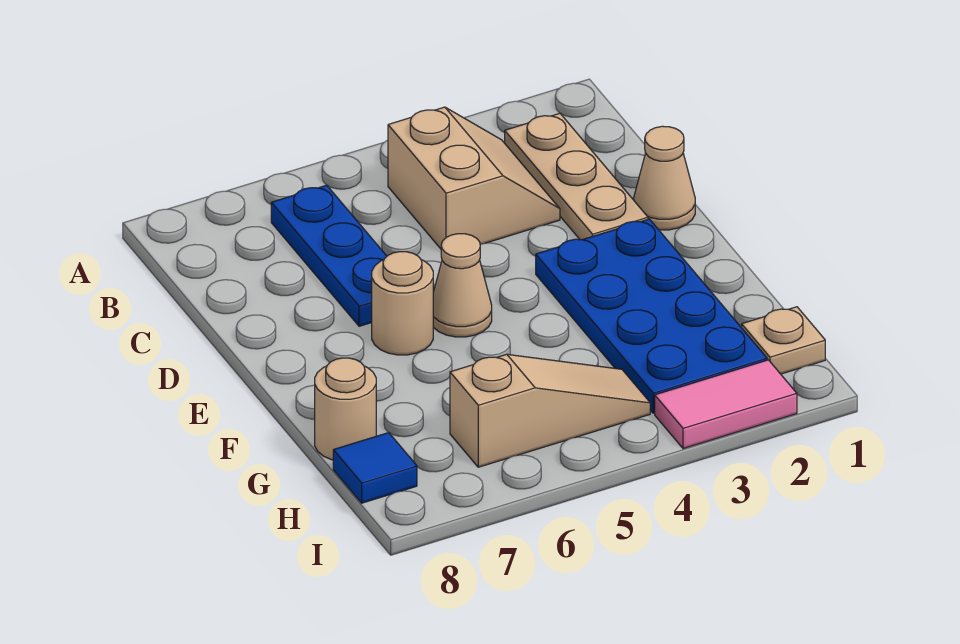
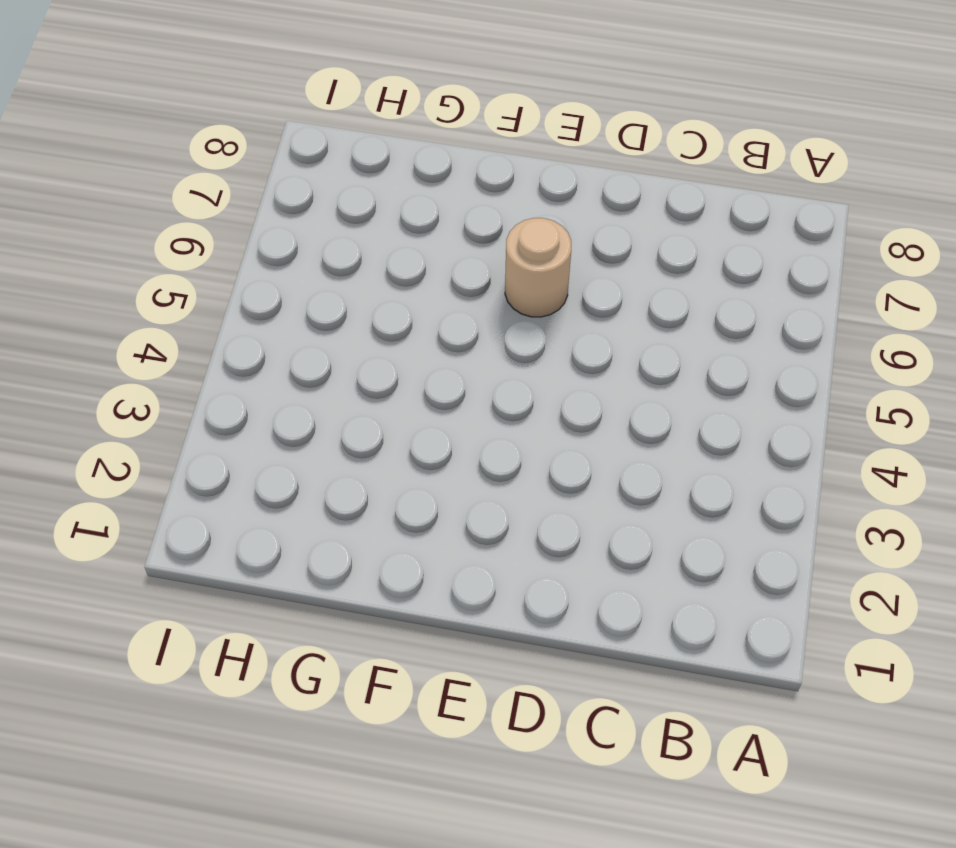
none -> tan 1x3 plate [505,113,648,240]
none -> tan 2x2 slope [388,107,560,249]
none -> blue 1x3 plate [271,185,387,326]

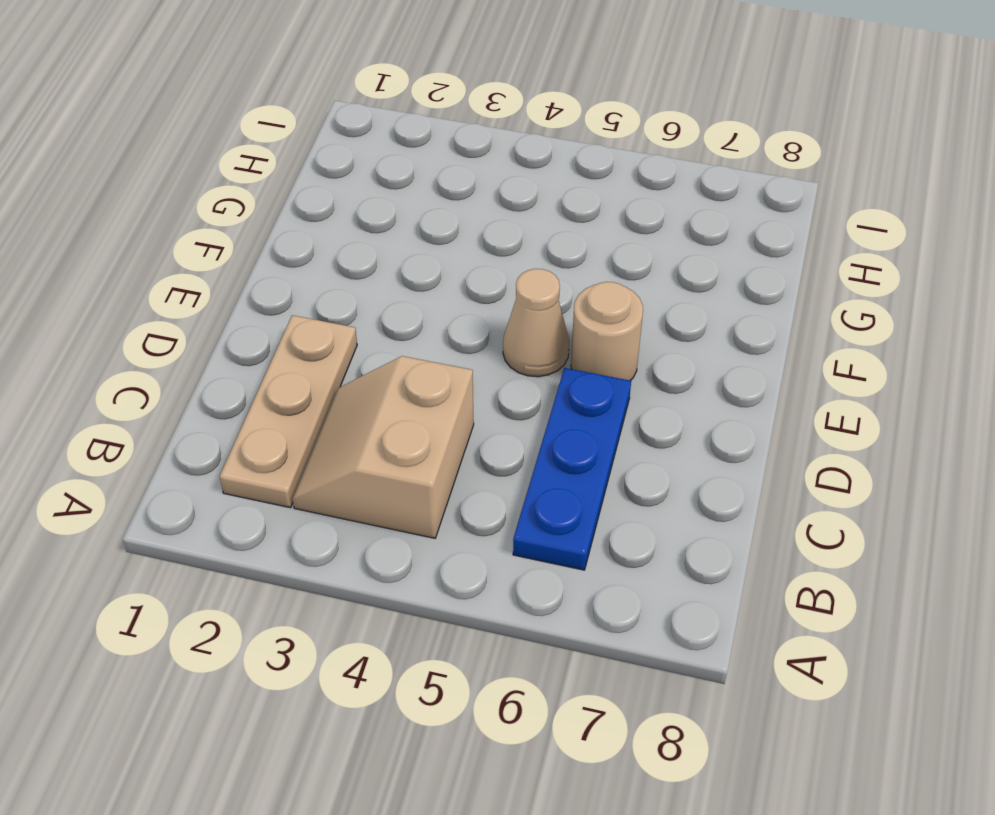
none -> tan 1x1 cone [634,126,695,230]
none -> blue 2x4 plate [536,219,767,413]
none -> tan 1x1 round brick [315,358,376,460]

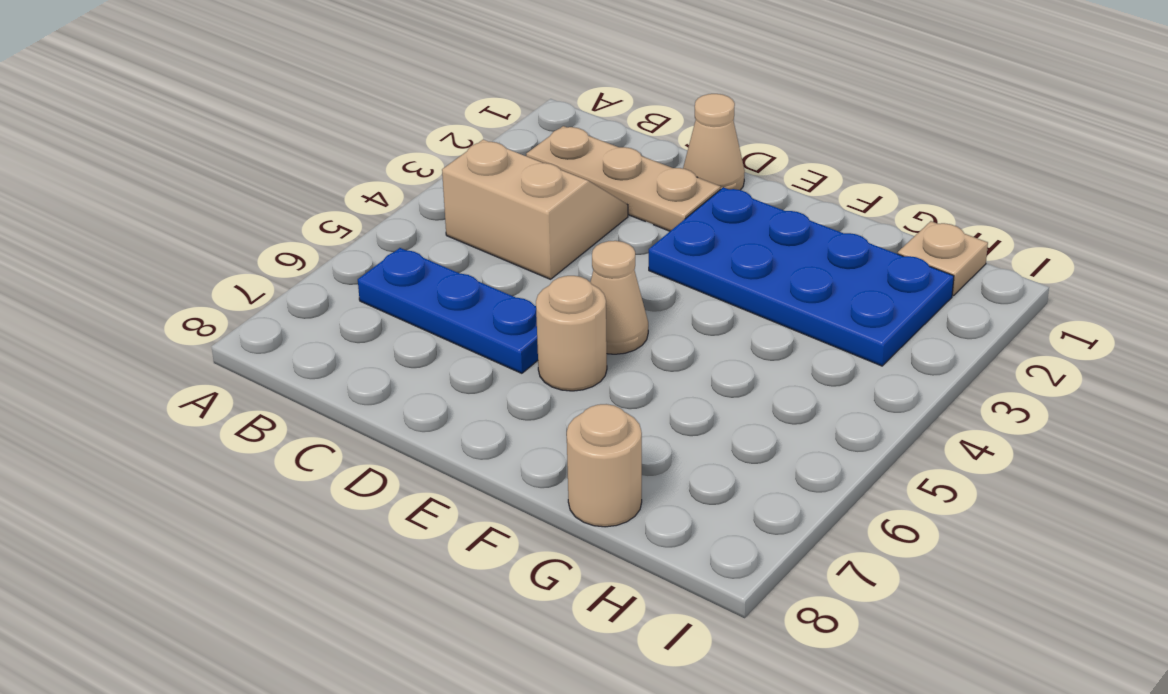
none -> tan 1x3 slope [450,354,650,467]
none -> blue 1x1 tile [333,433,417,503]
none -> pink 1x2 tile [655,360,797,449]

